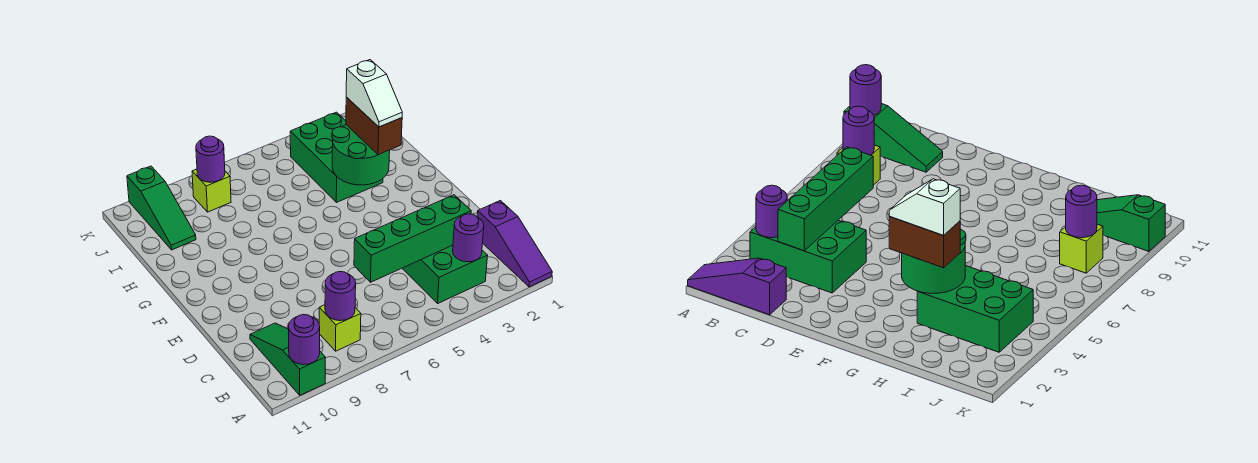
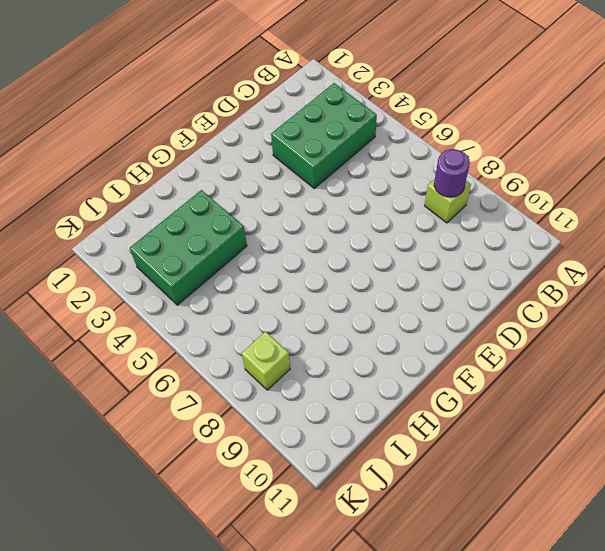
none -> purple 1x3 slope [477,201,552,287]
none -> green 1x3 slope [250,323,325,395]
none -> green 1x3 slope [127,166,196,250]

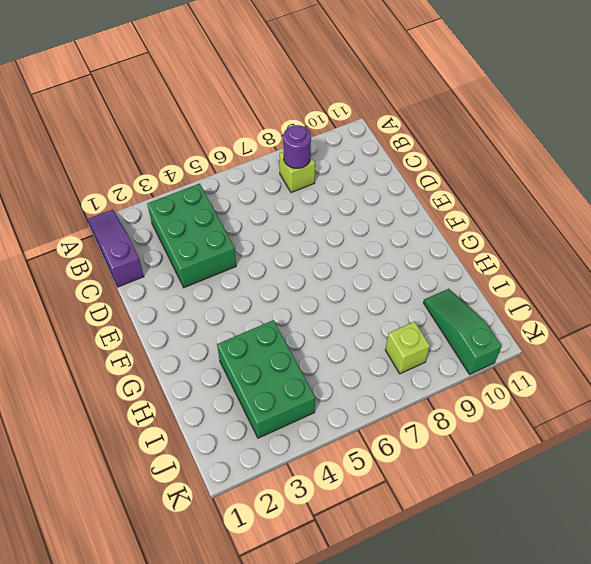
none -> green 1x3 slope [250,323,325,395]
none -> purple 1x1 round brick [289,315,320,365]
none -> purple 1x1 round brick [453,214,484,262]

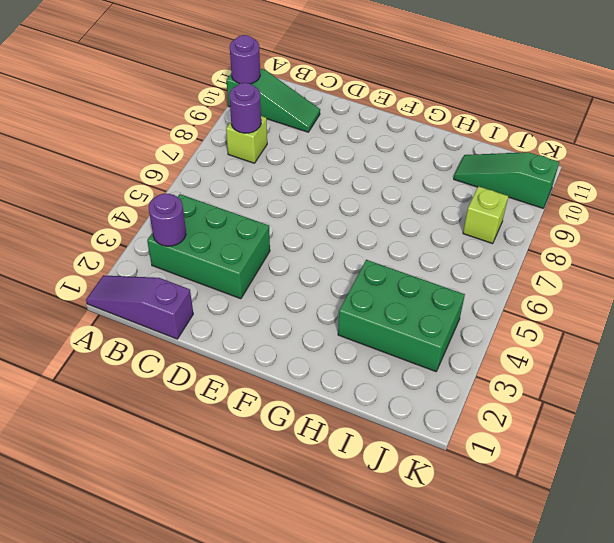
none -> green 1x4 brick [354,195,471,282]
none -> green 2x2 round brick [332,125,390,185]
none -> purple 1x1 round brick [196,136,225,182]

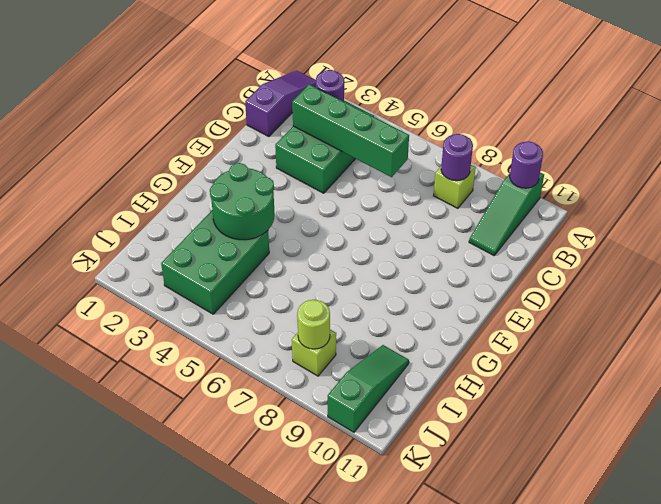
lime 1x1 round brick [297,300,330,349] -> purple 1x1 round brick [196,136,225,182]
none -> brown 1x2 brick [346,97,402,155]
none -> white 1x2 slope [346,60,402,127]

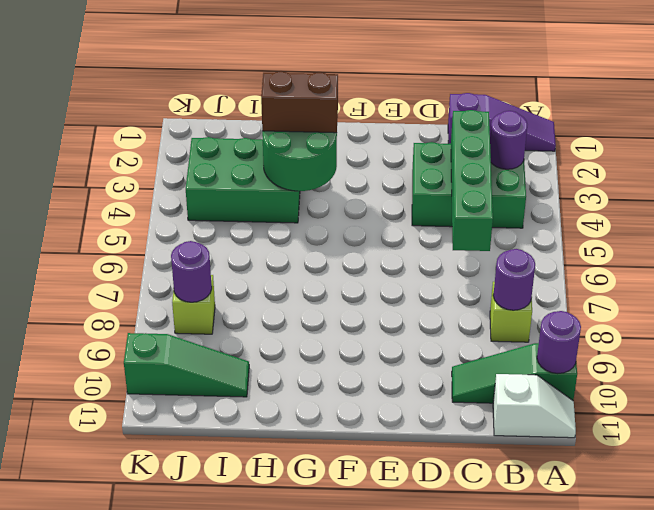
white 1x2 slope [493,374,576,438] -> white 1x2 slope moved to [346,60,402,127]

